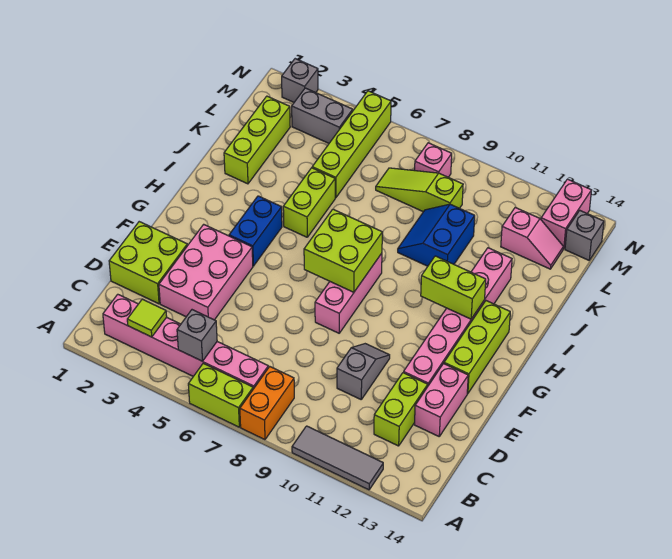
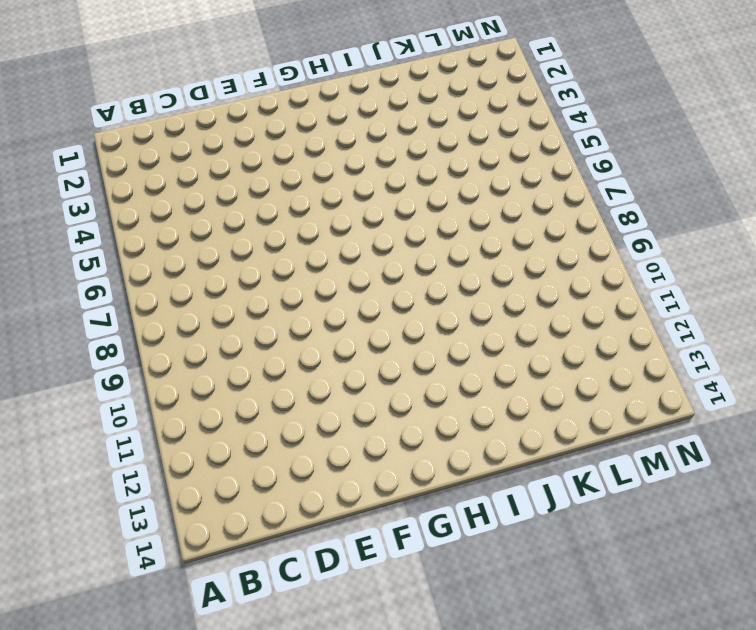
none -> lime 1x2 brick [188,363,253,427]
none -> orange 1x2 brick [240,367,294,440]
none -> grey 1x3 tile [292,426,383,490]

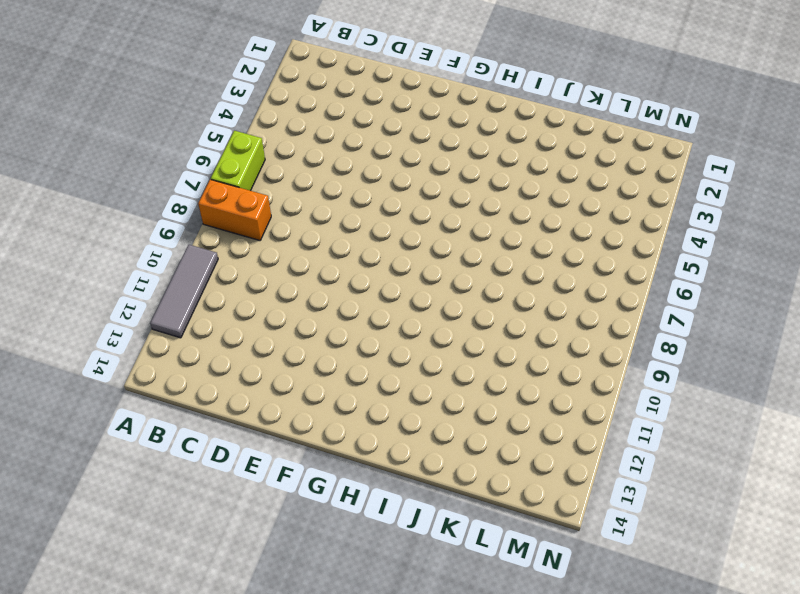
none -> pink 1x6 brick [103,294,268,389]
none -> lime 1x2 brick [374,373,428,446]
none -> lime 2x2 brick [109,222,187,304]

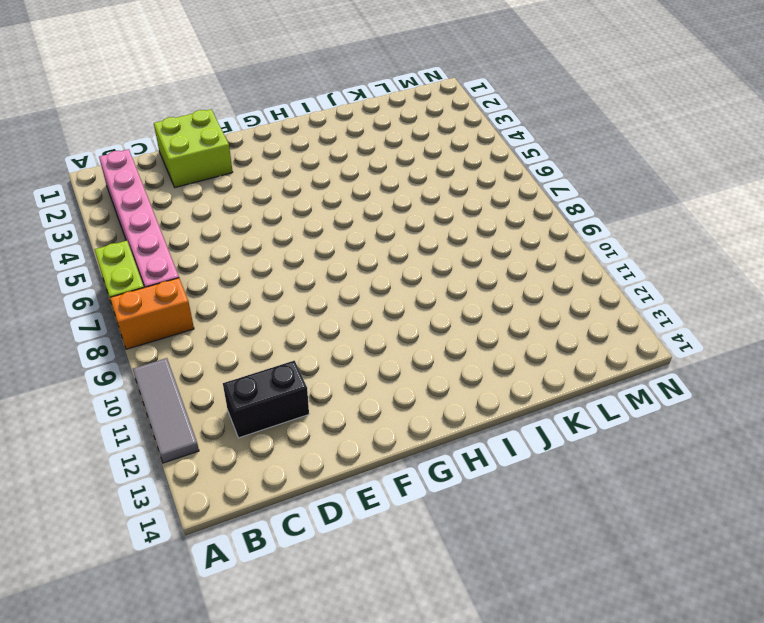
black 1x2 brick [223,361,309,438] -> lime 1x2 brick [374,373,428,446]
none -> pink 2x3 brick [159,224,253,320]
none -> grey 1x2 slope [337,344,390,399]
none -> pink 1x2 brick [415,364,468,436]

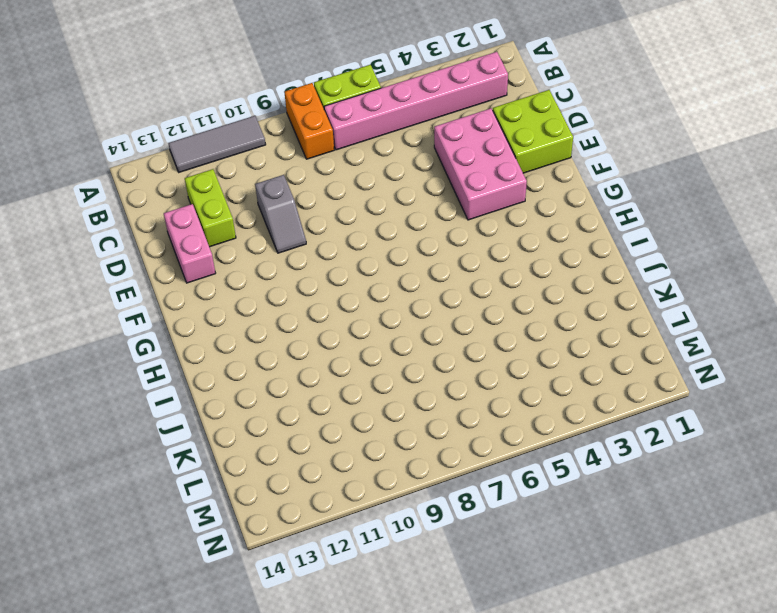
none -> pink 1x6 brick [403,248,512,385]
none -> pink 1x3 brick [315,253,382,333]
none -> lime 1x3 brick [444,301,510,394]

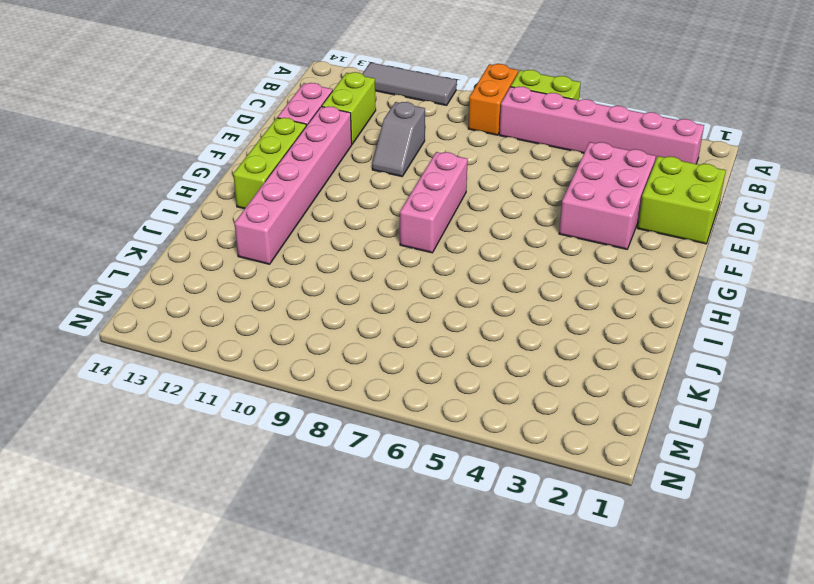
none -> blue 1x2 brick [229,196,282,266]
none -> lime 1x2 brick [283,168,335,237]
none -> lime 1x3 brick [224,96,290,184]

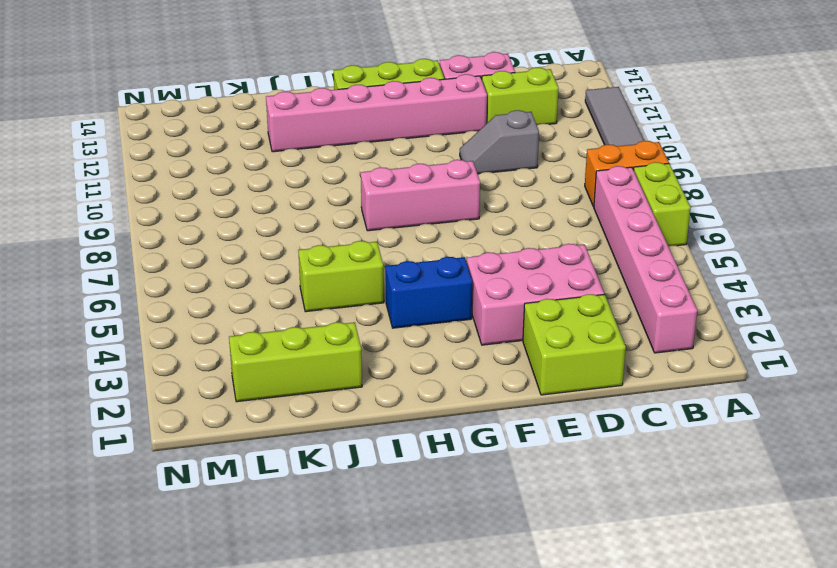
none -> blue 2x2 slope [398,204,475,266]
none -> lime 1x4 brick [312,91,391,198]
none -> lime 1x3 slope [376,168,463,212]

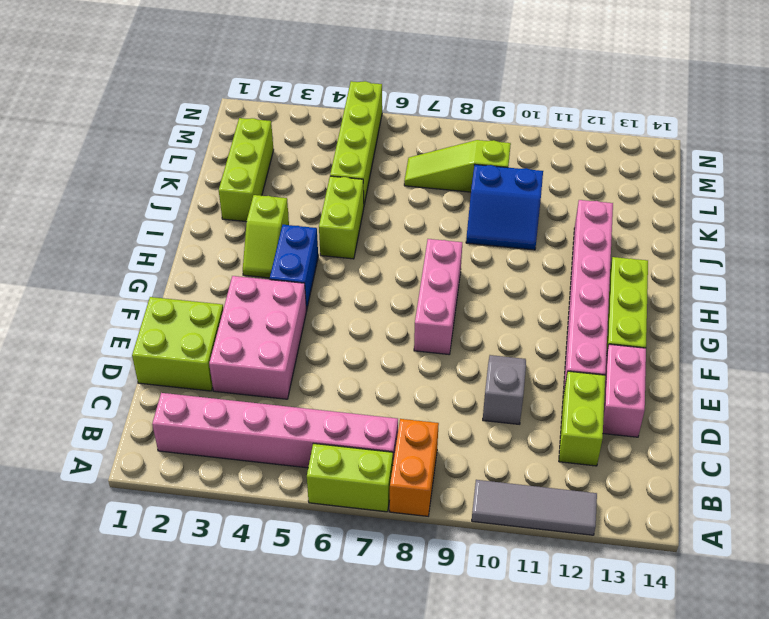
lime 1x2 slope [243,195,289,278] -> none
blue 2x2 slope [466,165,543,250] -> blue 2x2 slope turned to [398,204,475,266]
none -> pink 1x2 slope [501,208,563,269]
none -> grey 1x2 brick [292,88,353,143]
none -> pink 1x1 brick [415,143,452,177]

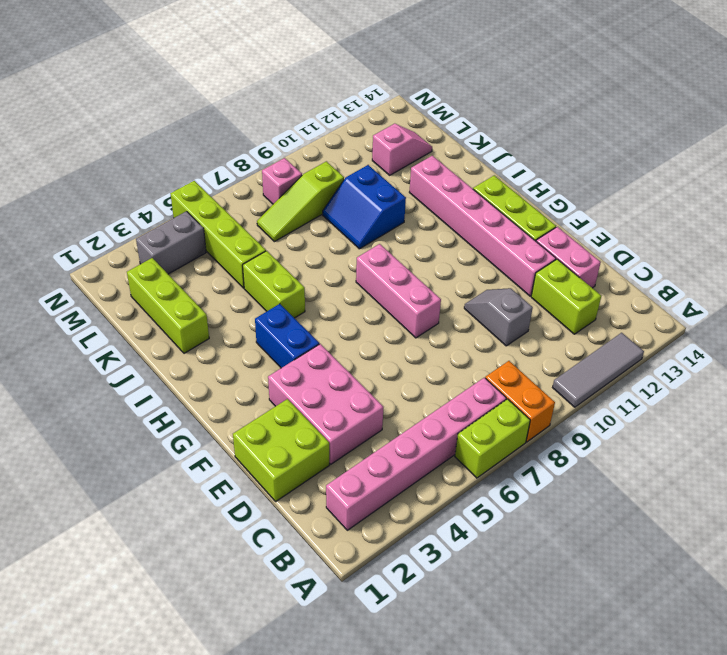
none -> pink 1x2 brick [541,179,591,249]
none -> grey 1x1 brick [565,210,604,260]
none -> grey 1x1 brick [282,59,318,102]

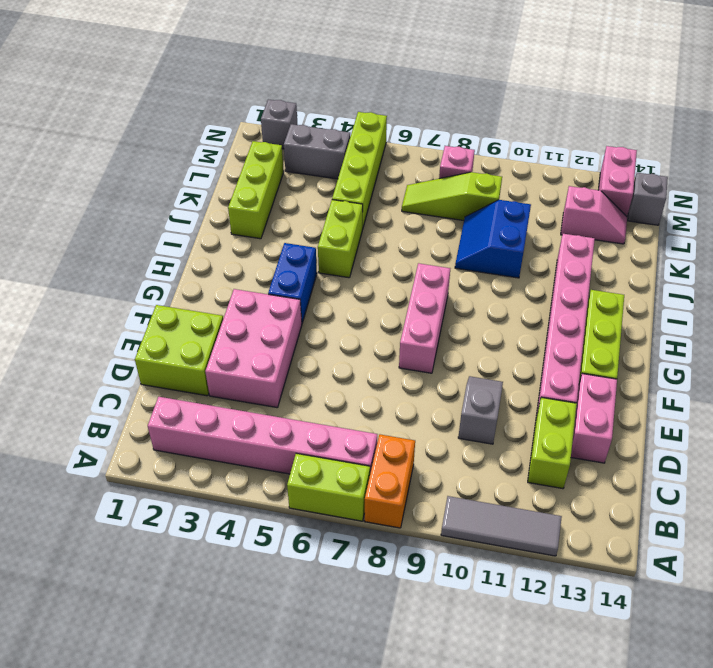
none -> lime 1x1 tile [127,299,167,337]
none -> grey 1x1 brick [177,310,217,361]
none -> lime 2x2 brick [304,209,382,292]

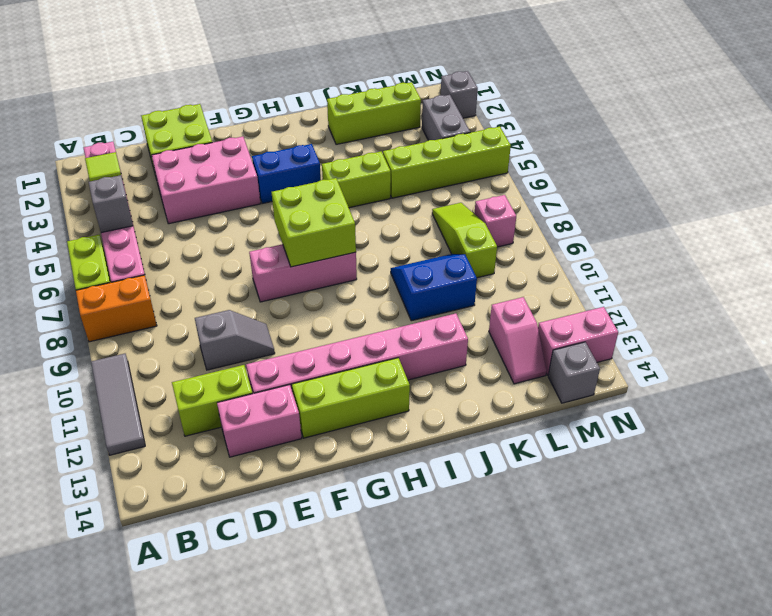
none -> lime 1x2 brick [421,256,486,319]

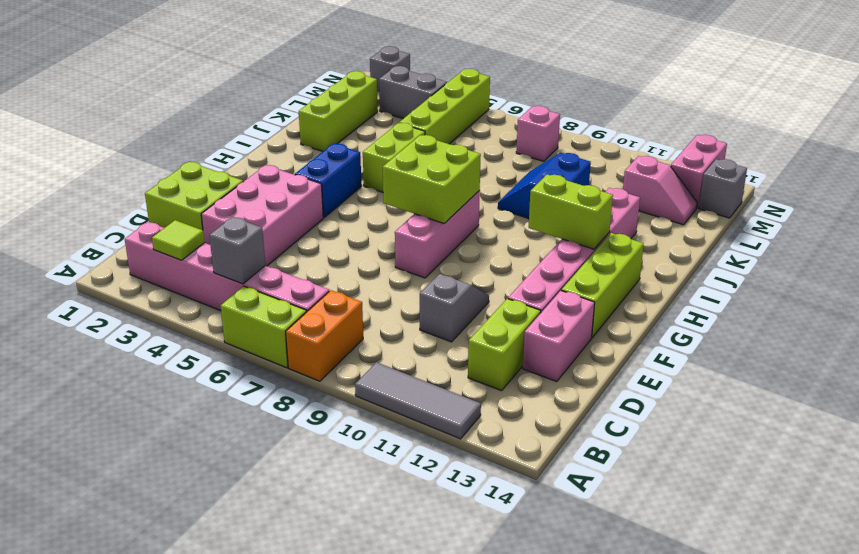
none -> lime 1x3 slope [376,168,463,212]

